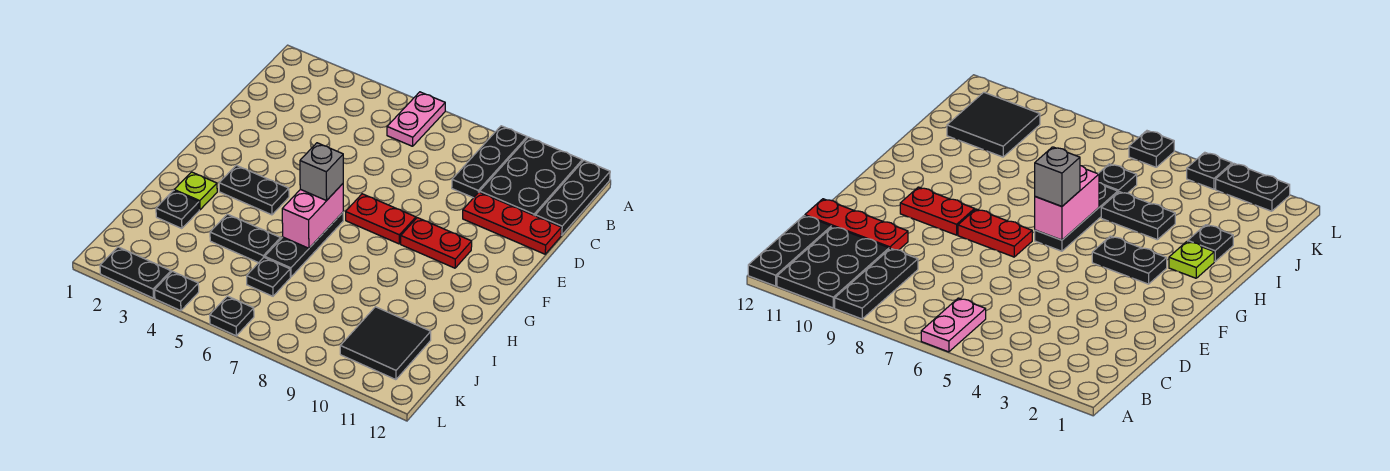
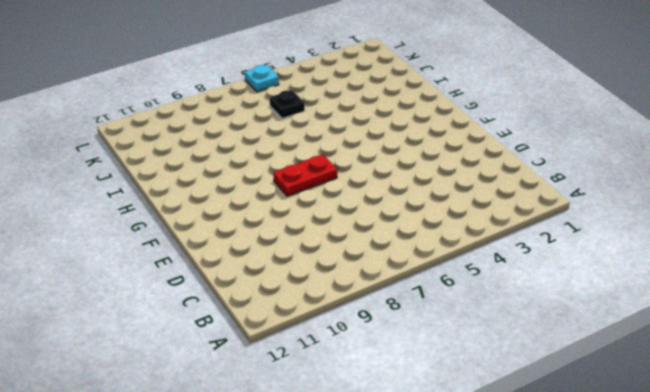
cyan 1x1 plate [245,65,279,92] -> black 1x1 plate [210,296,254,336]
none -> pink 1x2 plate [387,92,445,146]
none -> black 1x3 plate [452,126,527,198]
none -> black 2x3 plate [480,137,582,216]

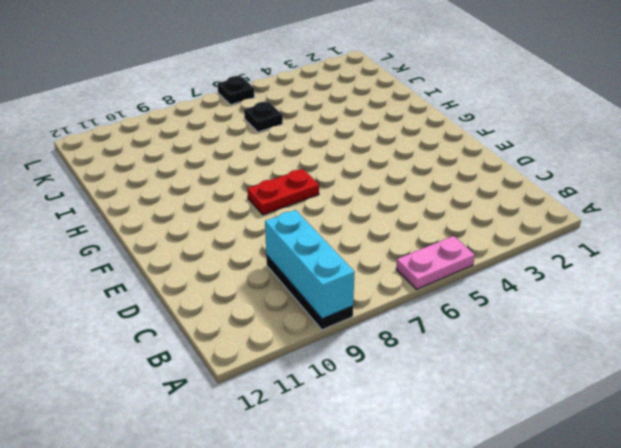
pink 1x2 plate [396,236,475,289] -> pink 1x2 plate turned to [387,92,445,146]
cyan 1x3 brick [265,210,355,319] -> none
none -> black 2x3 plate [480,137,582,216]
none -> black 1x3 plate [535,160,610,235]
none -> red 1x3 plate [463,192,561,254]

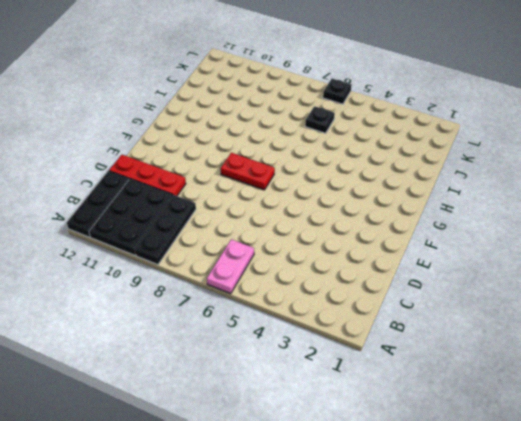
none -> red 1x2 plate [401,218,472,268]
none -> black 1x2 plate [219,165,289,215]
none -> black 1x3 plate [265,213,343,277]

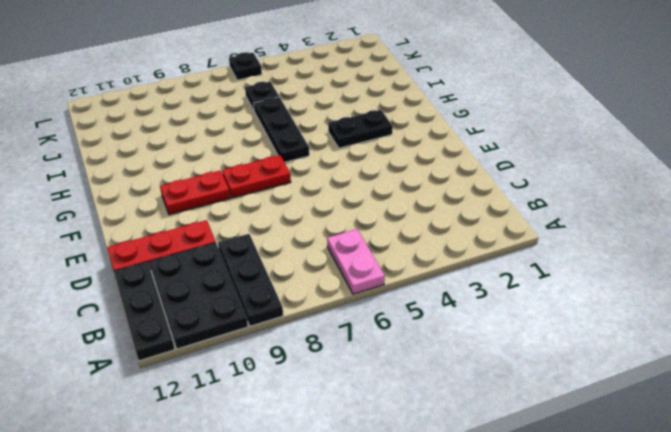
none -> lime 1x1 plate [174,172,217,210]
none -> black 1x1 plate [156,191,199,229]
none -> black 1x2 plate [210,214,281,263]

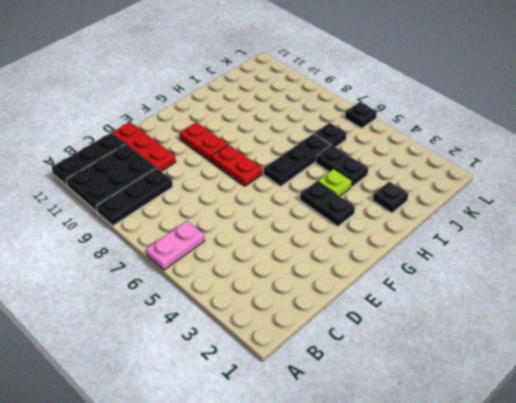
lime 1x1 plate [318,169,352,196] -> lime 1x1 plate moved to [174,172,217,210]
none -> black 2x2 tile [340,307,431,380]
none -> black 1x2 plate [100,247,171,298]
none -> black 1x1 plate [155,271,199,311]

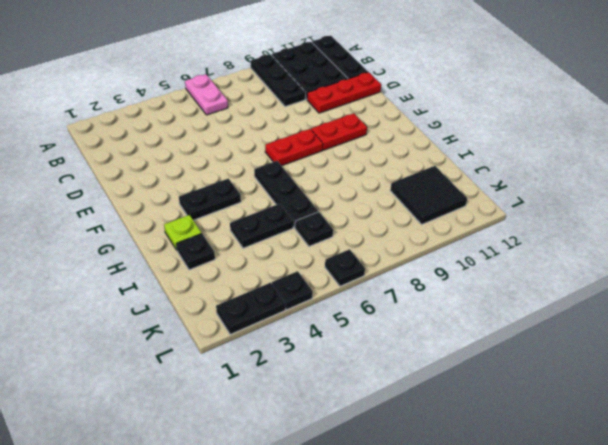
none -> pink 1x2 brick [282,184,343,248]
none -> grey 1x1 brick [300,143,343,201]

